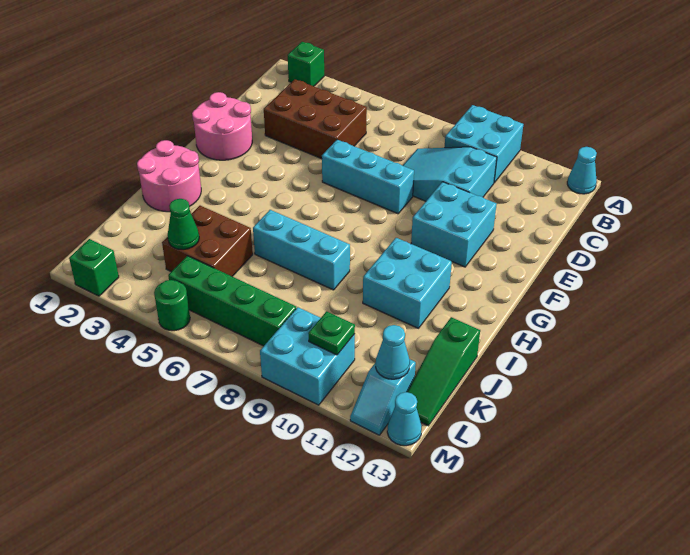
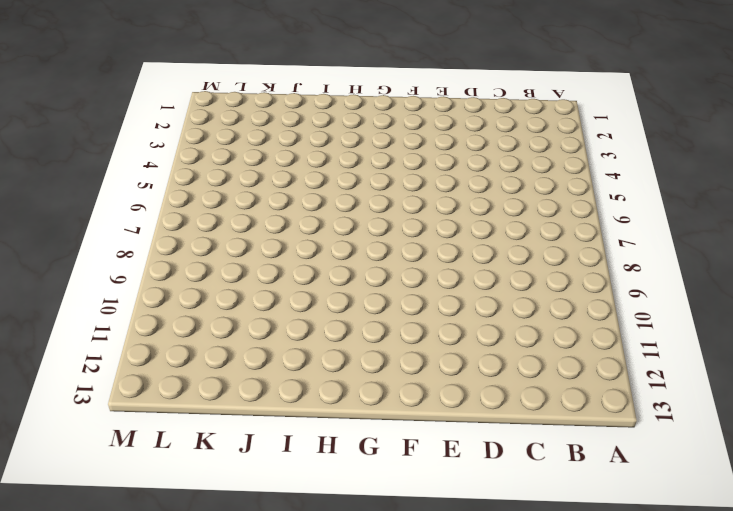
none -> green 1x1 brick [288,42,324,86]
none -> cyan 2x2 brick [444,105,524,183]
none -> cyan 1x1 cone [567,147,597,194]

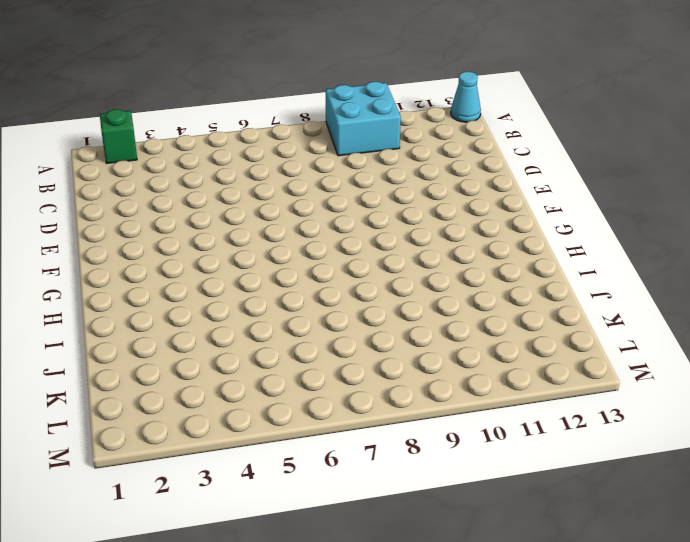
none -> brown 2x3 brick [264,79,367,159]
none -> cyan 2x3 slope [403,147,497,201]
none -> pink 2x2 round brick [192,92,252,160]

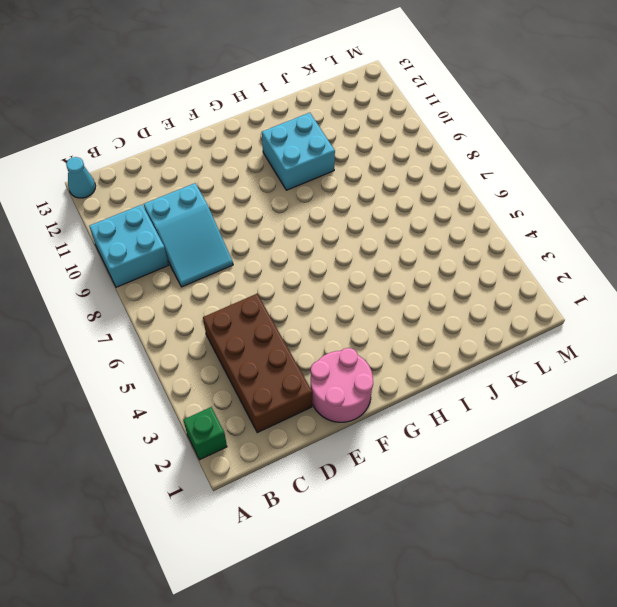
brown 2x4 brick [203,294,312,433] -> brown 2x3 brick [264,79,367,159]
none -> cyan 1x3 brick [322,140,414,214]
none -> cyan 2x2 brick [411,182,497,267]
none -> pink 2x2 round brick [137,140,201,212]

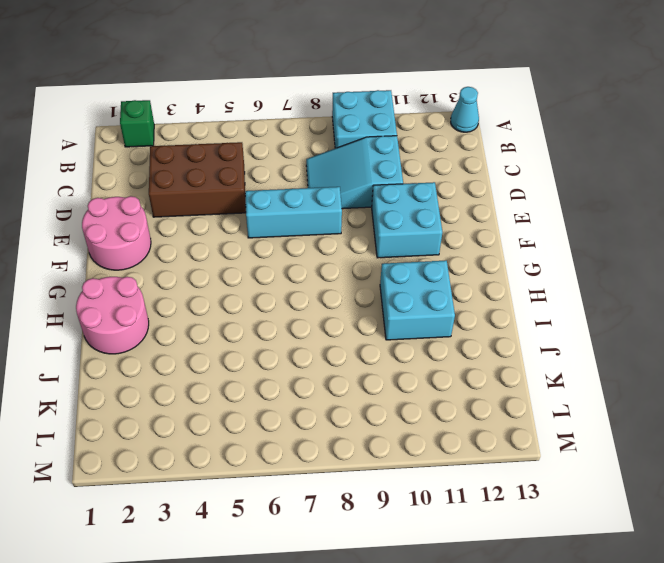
none -> cyan 1x3 brick [253,210,350,290]
none -> brown 2x2 brick [162,206,253,276]
none -> green 1x3 slope [407,317,480,426]

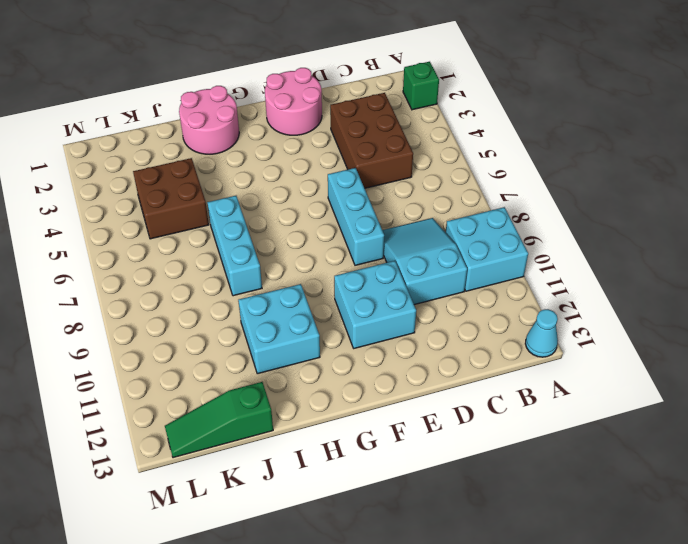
none -> green 1x4 brick [168,256,296,346]
none -> cyan 2x2 brick [260,307,355,405]
none -> cyan 1x2 slope [350,360,416,435]

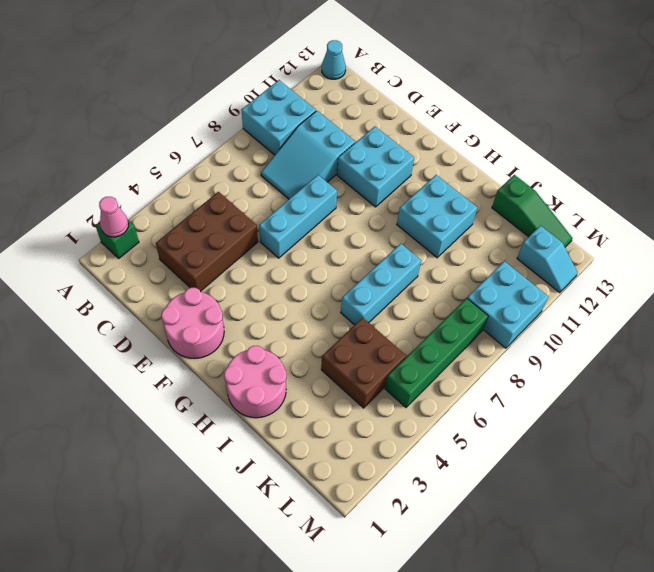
pink 1x1 cone [99,197,129,237] -> none
none -> green 1x1 brick [69,239,119,296]
none -> green 1x1 round brick [154,280,190,331]
none -> cyan 1x1 cone [387,392,422,446]

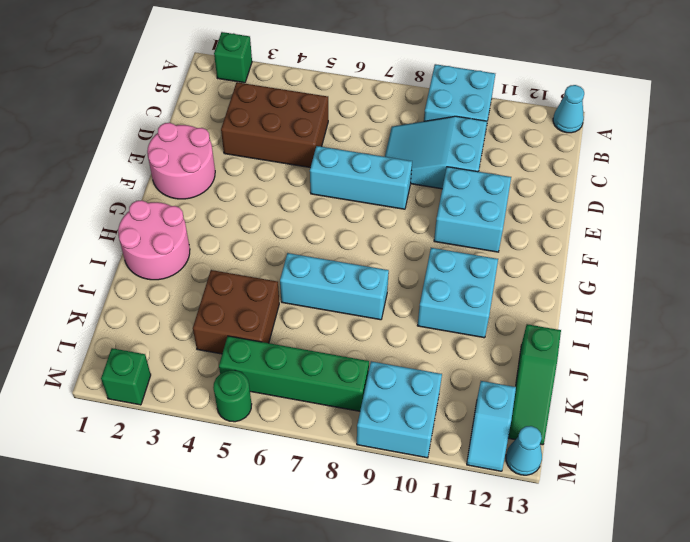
none -> green 1x1 cone [168,199,199,250]
none -> green 1x1 plate [308,311,355,355]
none -> cyan 1x1 cone [375,325,410,379]

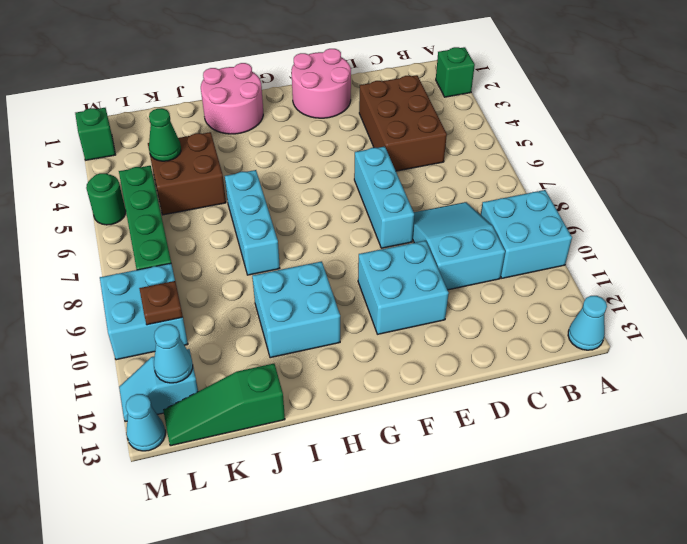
brown 1x1 plate [139,281,183,325] -> green 1x1 plate [308,311,355,355]

